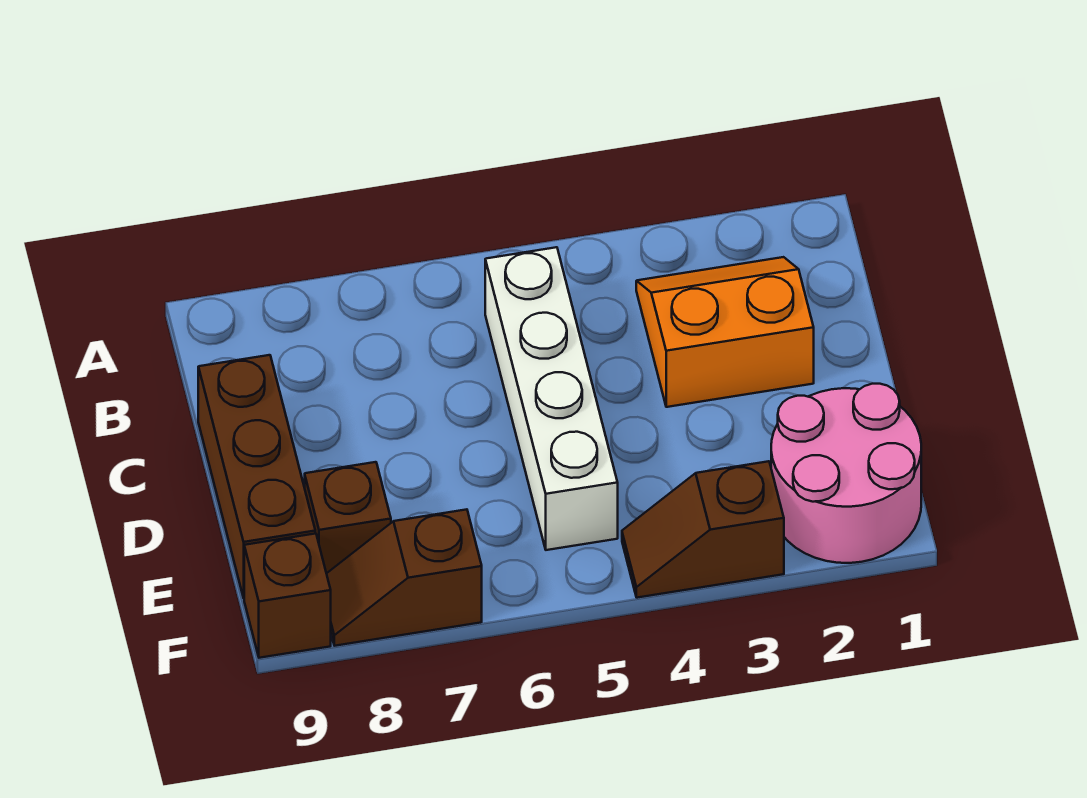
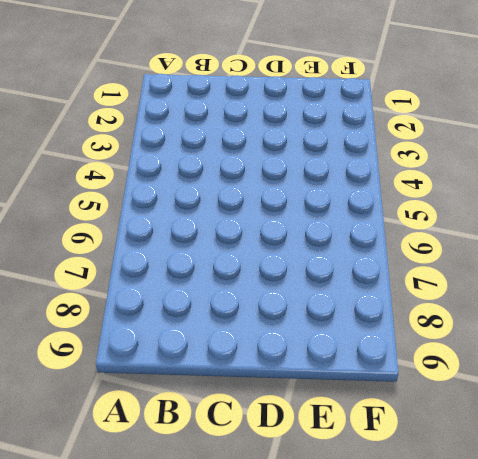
none -> orange 2x2 slope [636,257,814,407]
none -> white 1x4 brick [485,247,618,550]

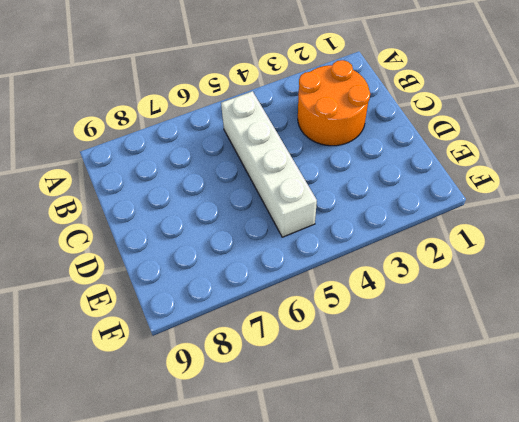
orange 2x2 round brick [298,60,370,146] -> orange 2x2 slope [636,257,814,407]
none -> brown 1x3 brick [198,355,315,598]
none -> pink 2x2 round brick [771,384,921,563]

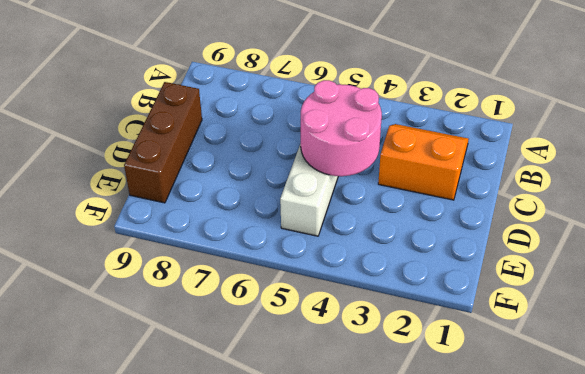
pink 2x2 round brick [301,80,382,176] -> pink 2x2 round brick moved to [771,384,921,563]
none -> brown 1x1 brick [305,462,391,573]
none -> brown 1x2 slope [622,461,784,598]

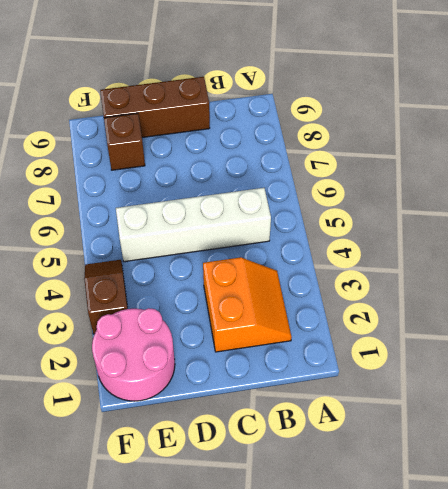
none -> brown 1x2 slope [327,509,482,646]
none -> brown 1x1 brick [244,533,331,658]

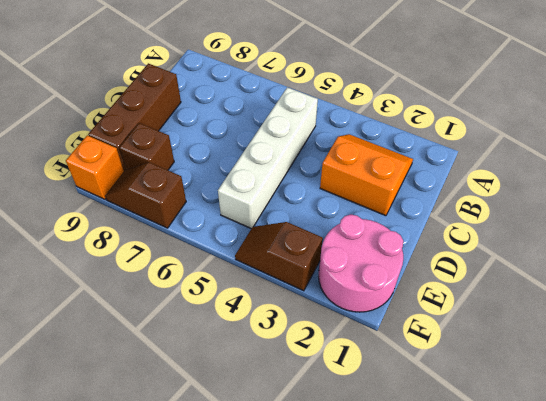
orange 1x1 brick [66,135,124,199] -> brown 1x1 brick [244,533,331,658]

